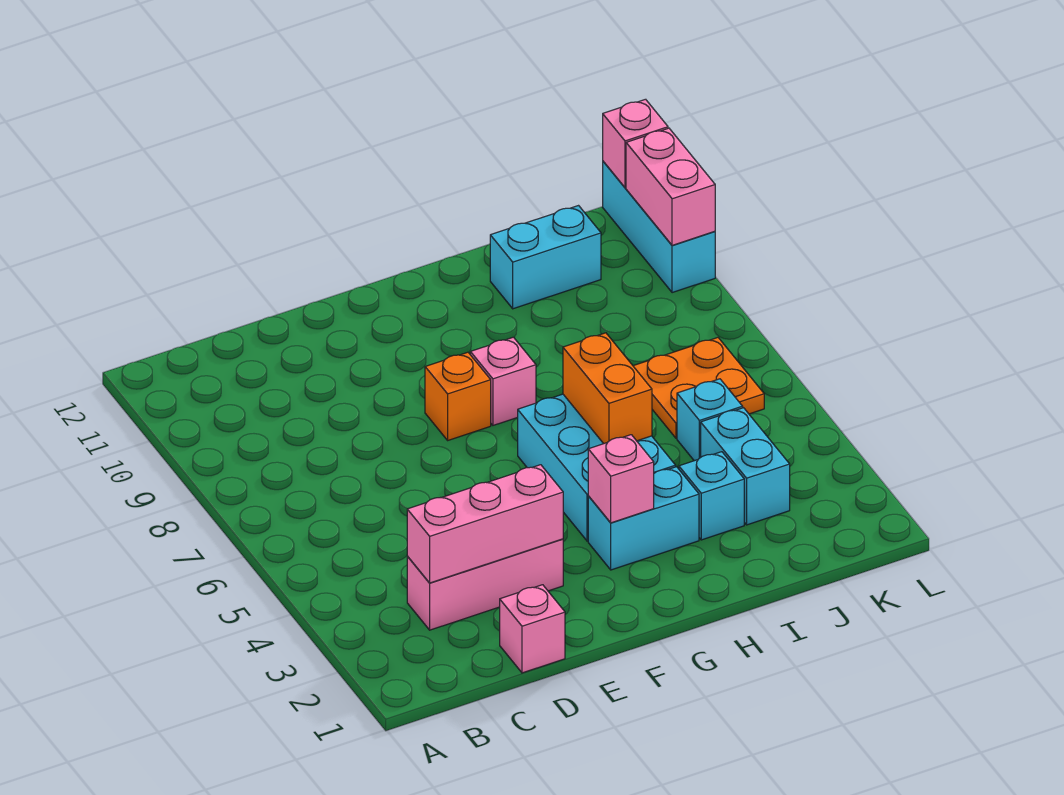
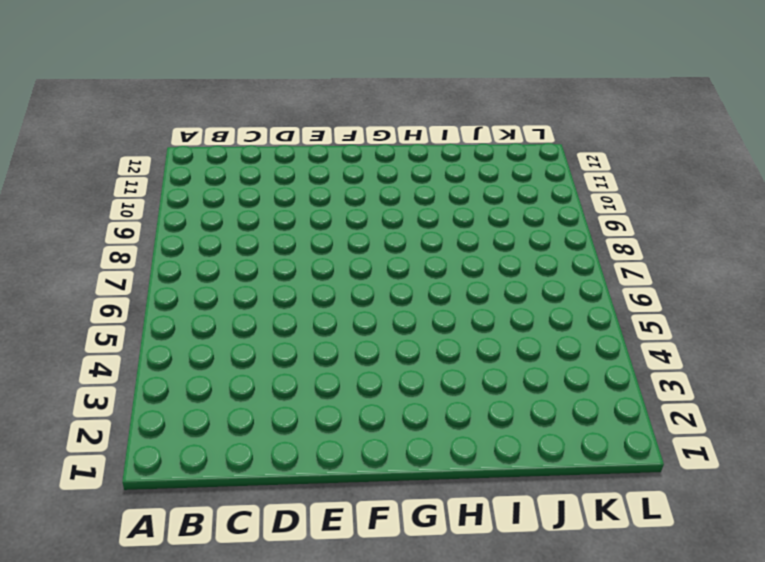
none -> pink 1x3 brick [407,539,563,630]
none -> pink 1x1 brick [500,585,565,673]
none -> orange 1x1 brick [425,352,491,440]

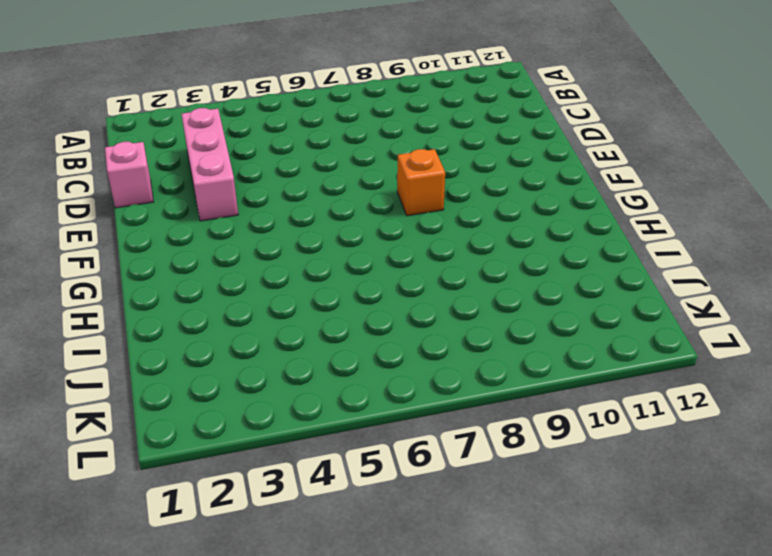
none -> cyan 1x2 brick [588,467,699,570]
none -> cyan 2x3 brick [518,394,676,541]
none -> pink 1x1 brick [470,337,536,425]

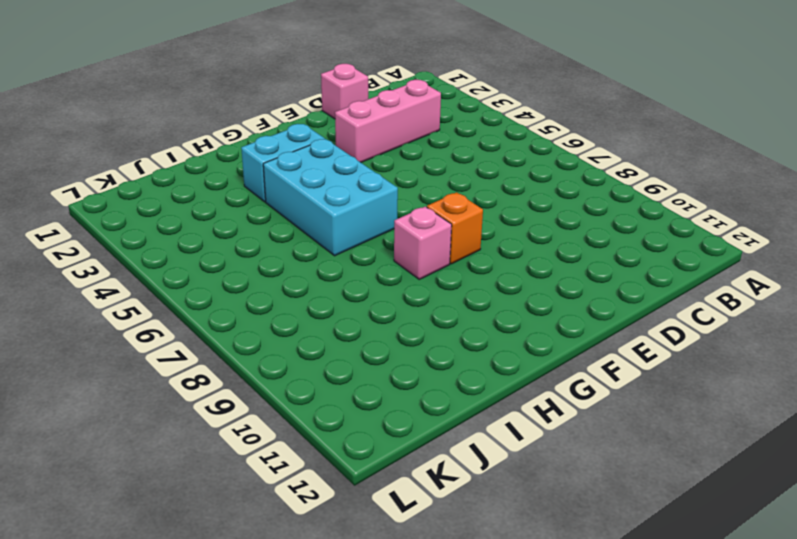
none -> cyan 1x1 brick [679,452,744,540]
none -> cyan 1x2 brick [490,206,601,309]
none -> cyan 1x2 brick [701,408,790,525]

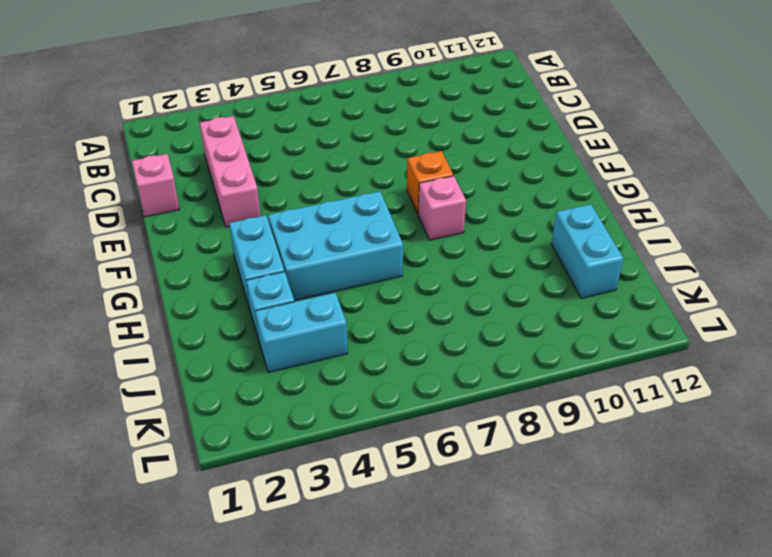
none -> cyan 1x1 brick [677,379,743,461]
none -> orange 2x2 plate [633,338,764,438]
none -> cyan 1x3 brick [603,162,715,293]

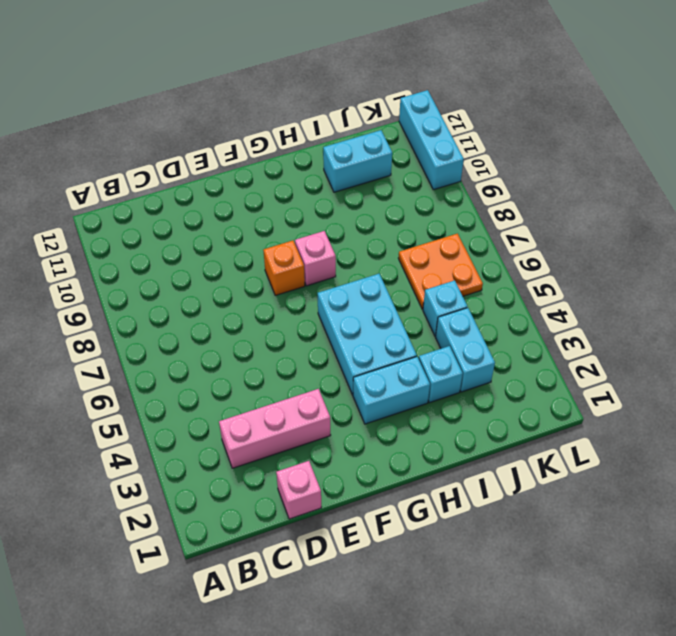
none -> pink 1x3 brick [407,465,563,583]
none -> pink 1x1 brick [588,435,654,523]
none -> orange 1x2 brick [563,333,652,444]

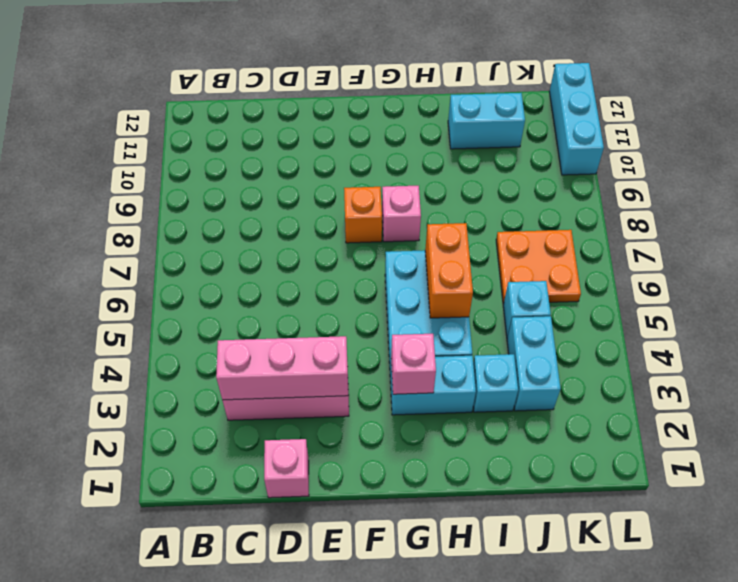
none -> pink 1x2 brick [626,128,715,245]
none -> pink 1x1 brick [603,99,668,188]

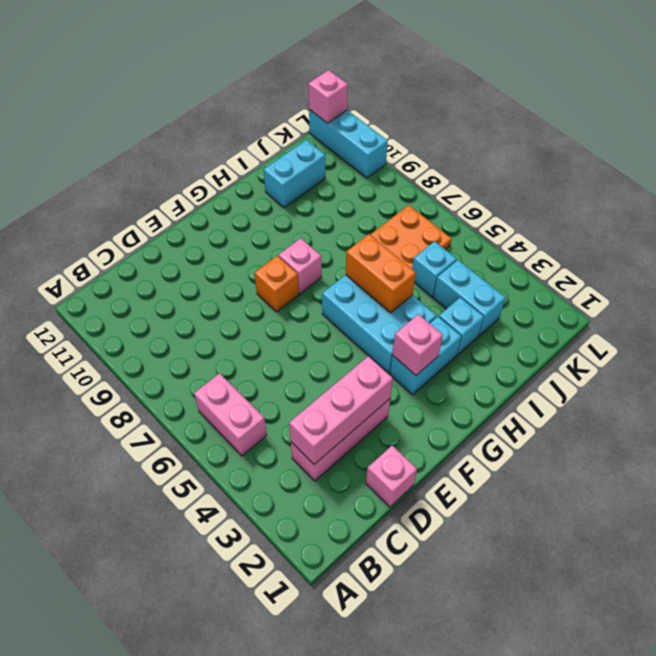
pink 1x2 brick [194,373,267,456] -> pink 1x2 brick moved to [626,128,715,245]

